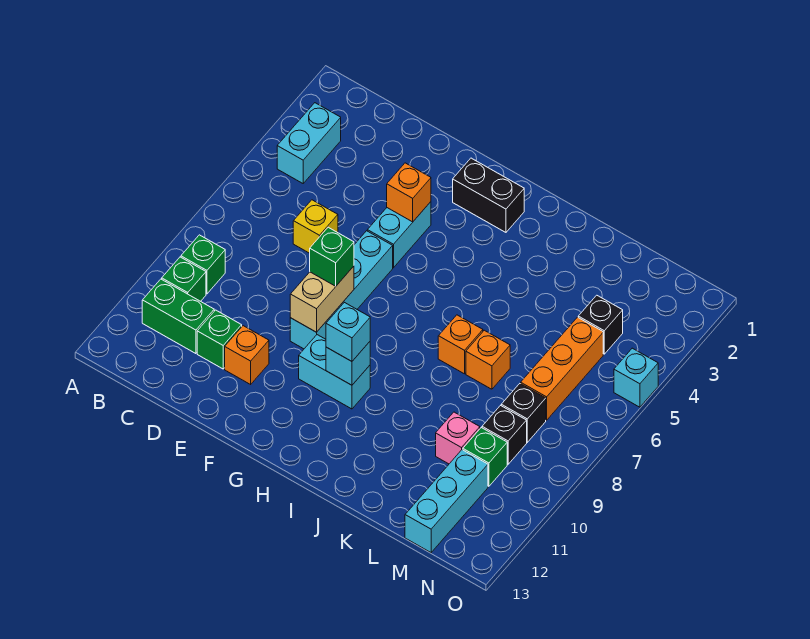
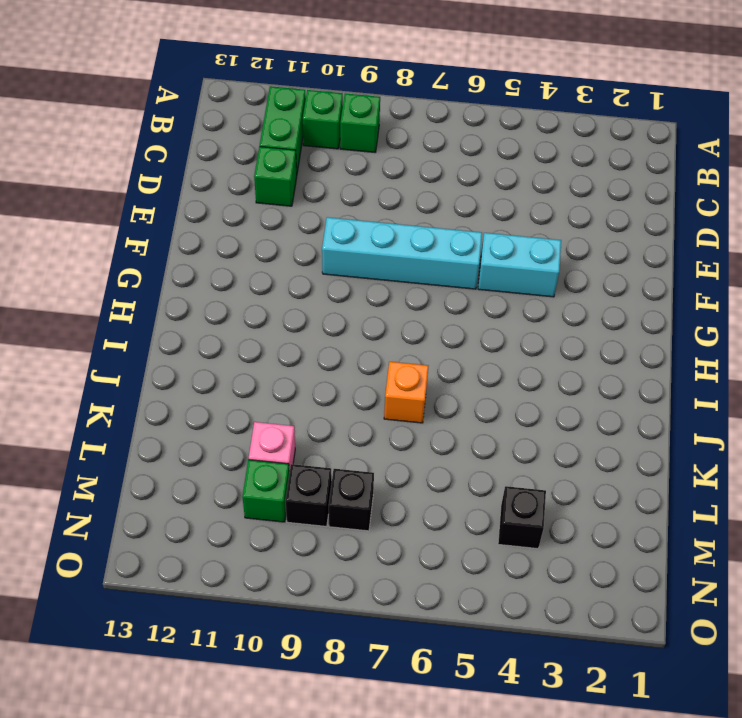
none -> cyan 1x2 brick [277,103,341,183]
none -> yellow 1x1 brick [293,200,338,253]
none -> orange 1x1 brick [225,326,269,384]

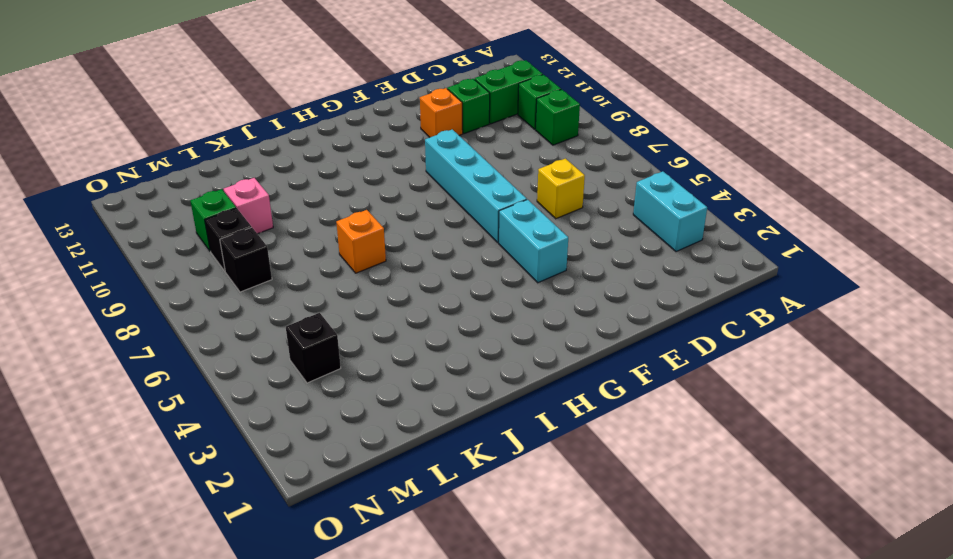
none -> black 1x2 brick [453,158,524,232]
none -> cyan 1x2 brick [299,335,370,409]
none -> orange 1x1 brick [466,330,510,389]

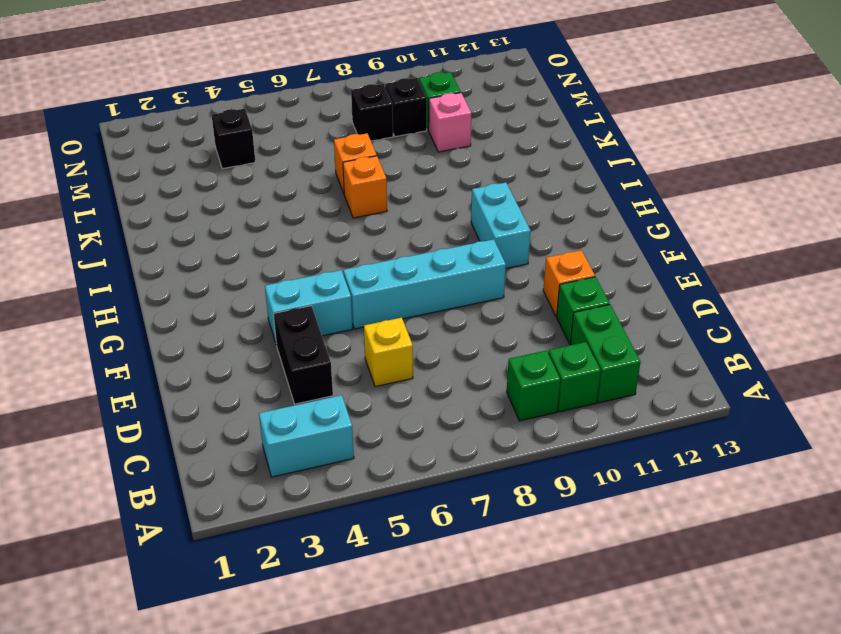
black 1x2 brick [274,306,333,404] -> black 1x2 brick moved to [453,158,524,232]
none -> orange 1x3 brick [521,317,603,420]
none -> cyan 1x3 brick [405,450,488,552]
none -> cyan 1x1 brick [614,348,658,407]

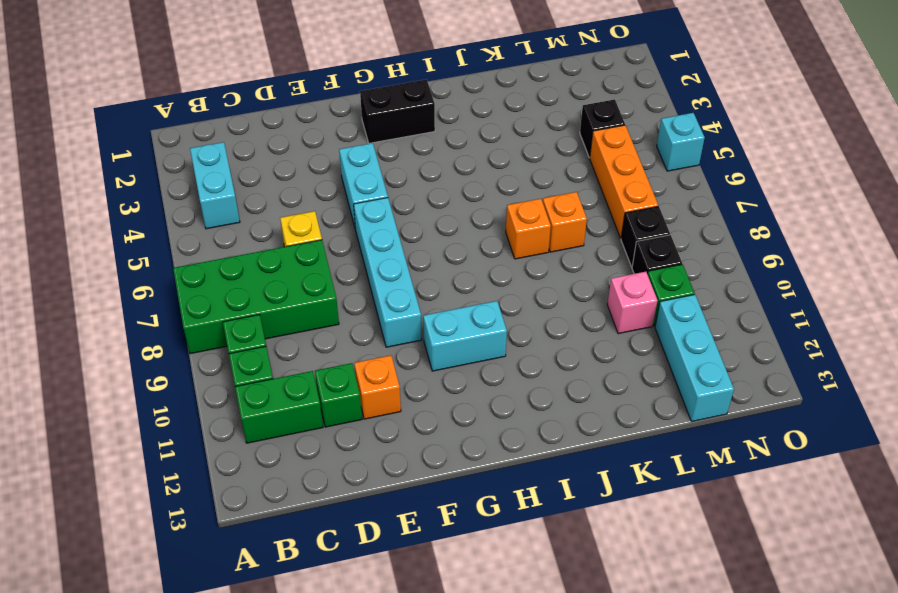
green 2x4 brick [173,240,339,354] -> none
none -> orange 1x1 brick [387,163,431,222]
none -> tan 1x2 brick [290,266,354,332]
none -> cyan 1x1 brick [326,342,370,385]

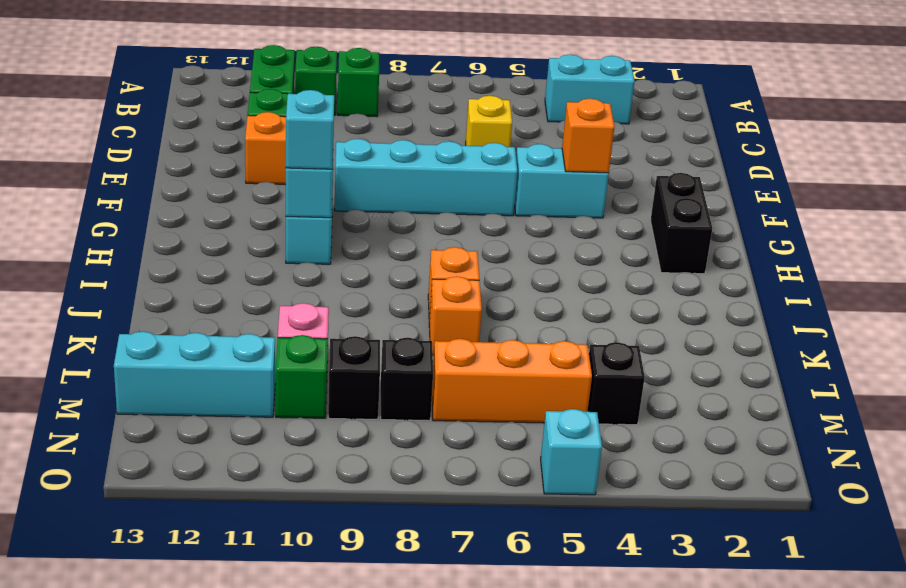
none -> tan 1x2 brick [290,266,354,332]
none -> green 1x1 brick [310,227,354,286]

